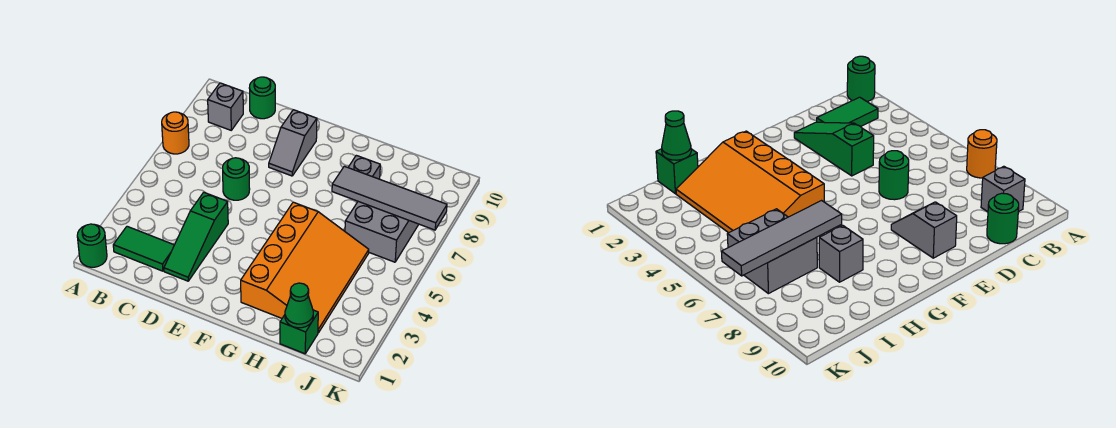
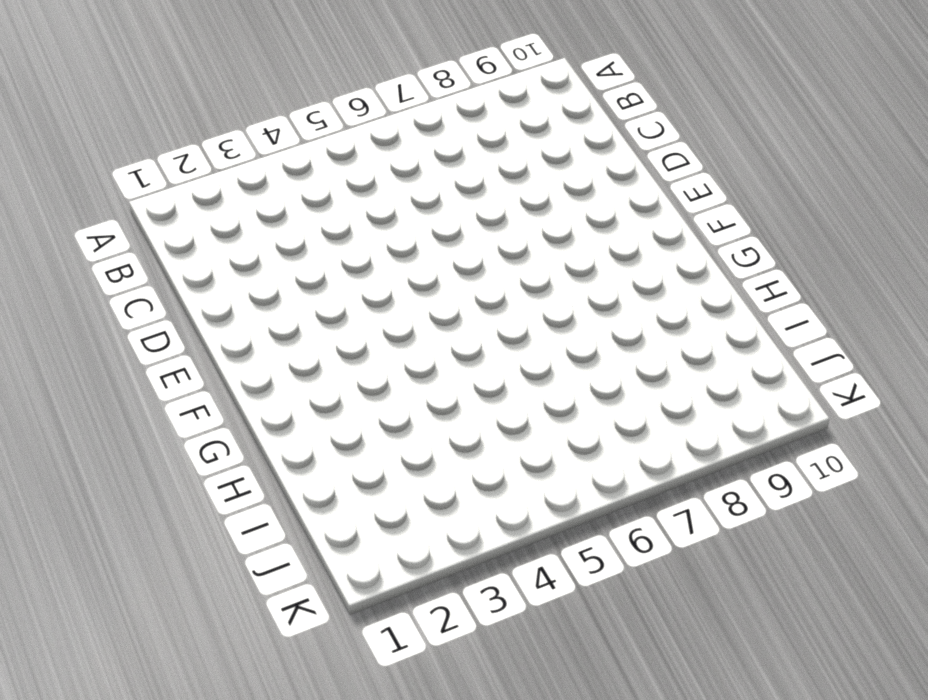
none -> green 1x1 round brick [77,224,107,267]
none -> orange 1x1 round brick [162,112,189,154]
none -> green 1x2 tile [113,226,174,271]

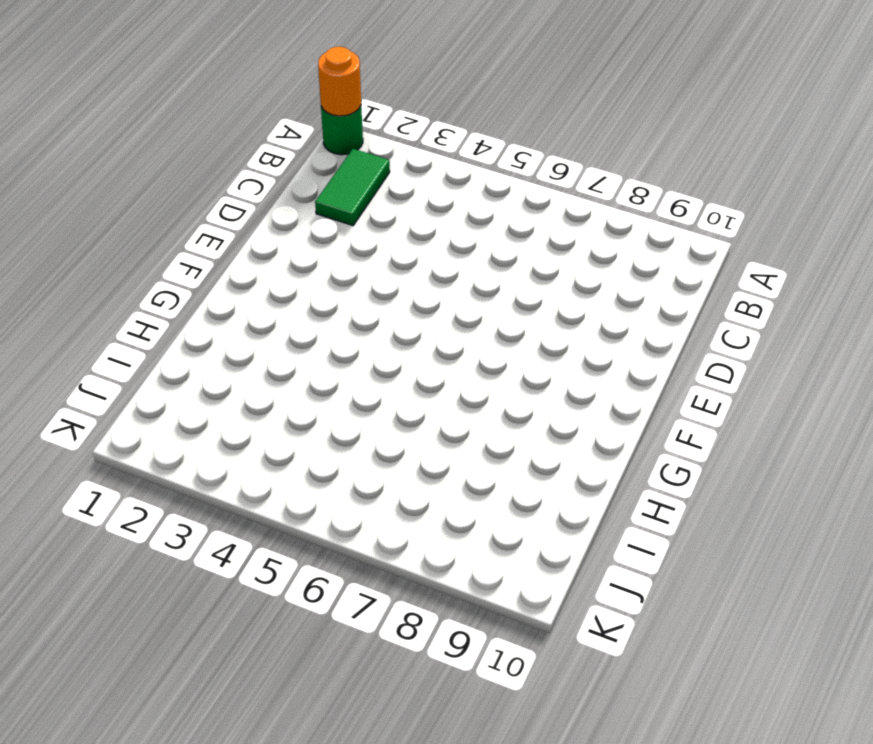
orange 1x1 round brick [318,47,361,116] -> orange 1x1 round brick moved to [162,112,189,154]
none -> grey 1x1 brick [208,83,243,130]
none -> green 1x1 round brick [249,77,275,119]
none -> green 1x3 slope [164,192,228,281]

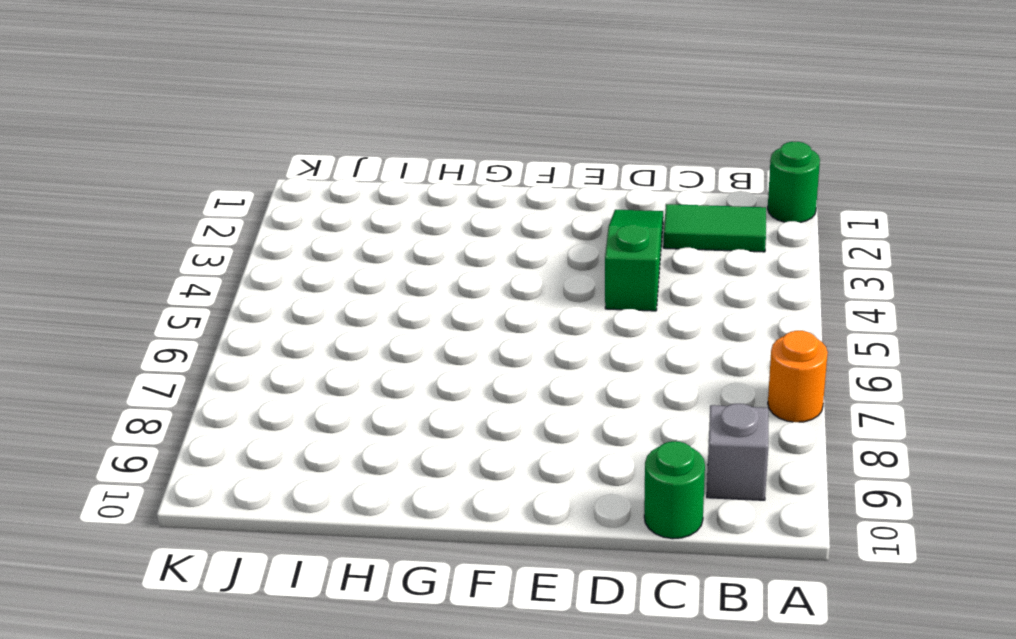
none -> green 1x1 round brick [223,158,250,200]
none -> grey 1x2 slope [269,110,317,176]
none -> orange 3x4 slope [241,202,369,333]

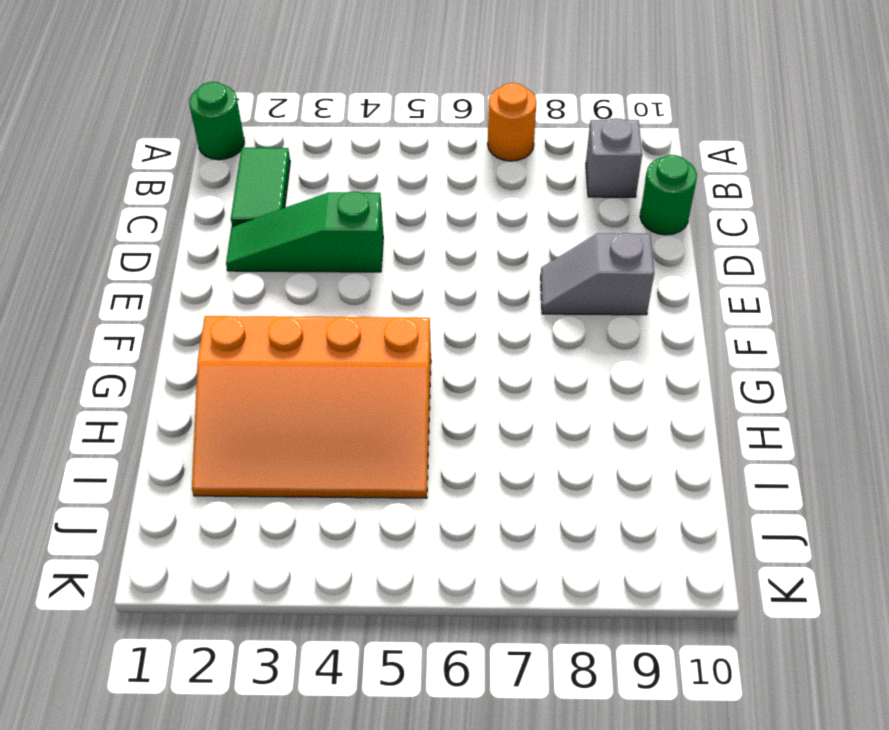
none -> green 1x1 round brick [223,158,250,200]
none -> grey 1x1 brick [348,155,380,179]
none -> green 1x1 brick [280,310,318,354]

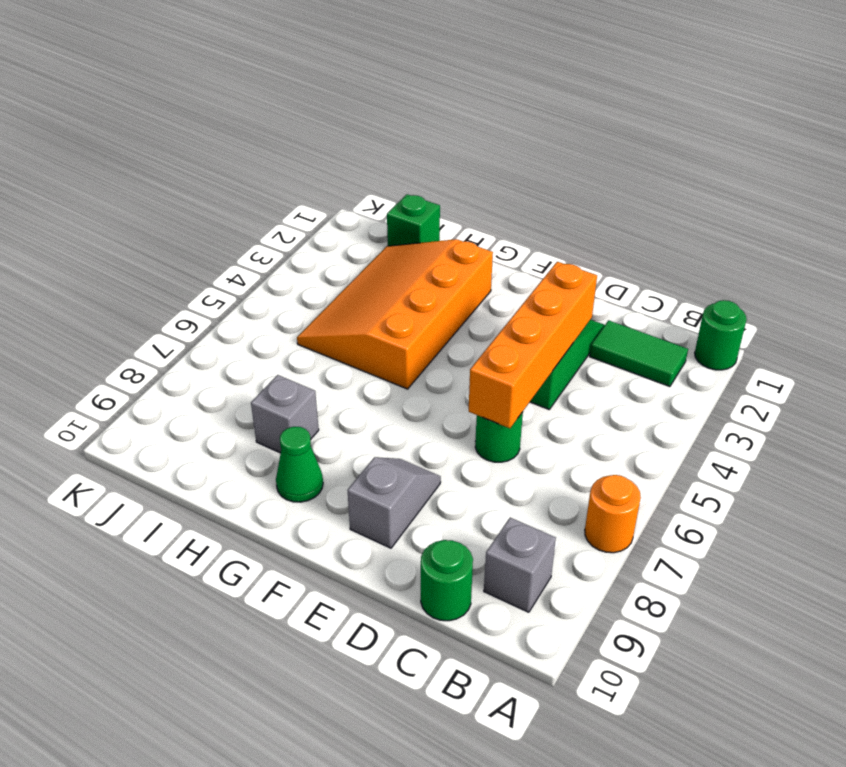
orange 1x4 brick [469,262,597,428] -> none
green 1x1 cone [276,427,323,502] -> green 1x1 cone moved to [285,283,313,328]
none -> grey 2x2 brick [345,202,419,262]
none -> grey 1x4 tile [332,166,447,230]

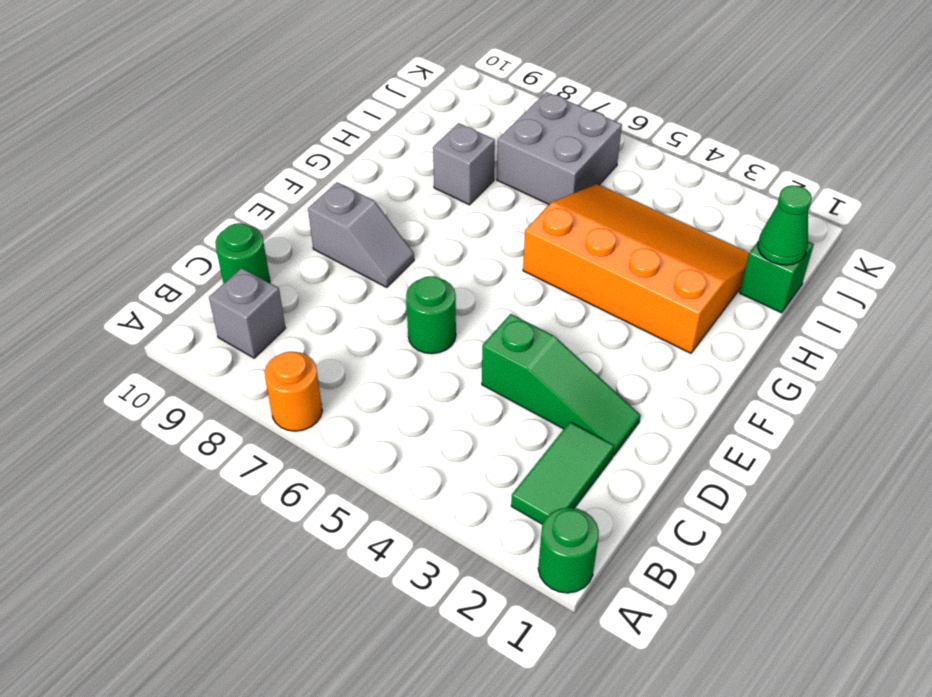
none -> grey 1x4 tile [332,166,447,230]

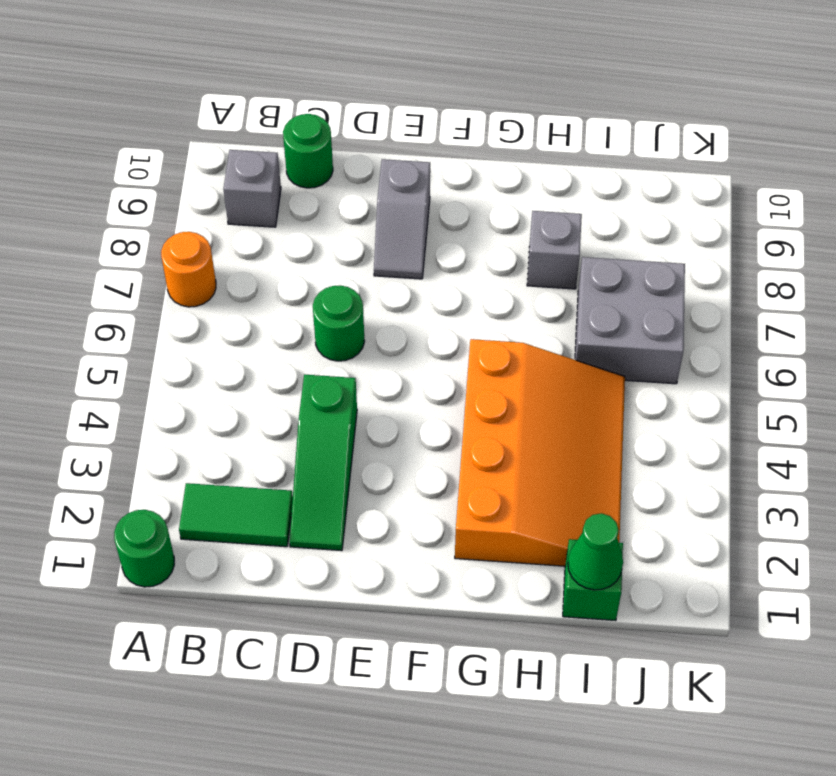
none -> grey 1x4 tile [332,166,447,230]

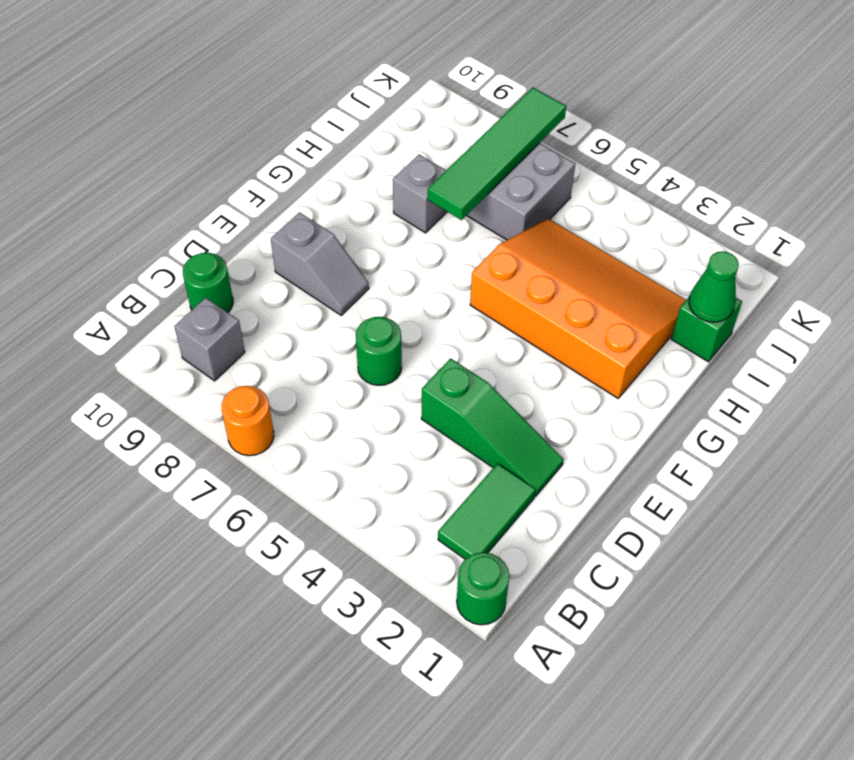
green 1x4 tile [428,88,566,220] -> grey 1x4 tile [332,166,447,230]

